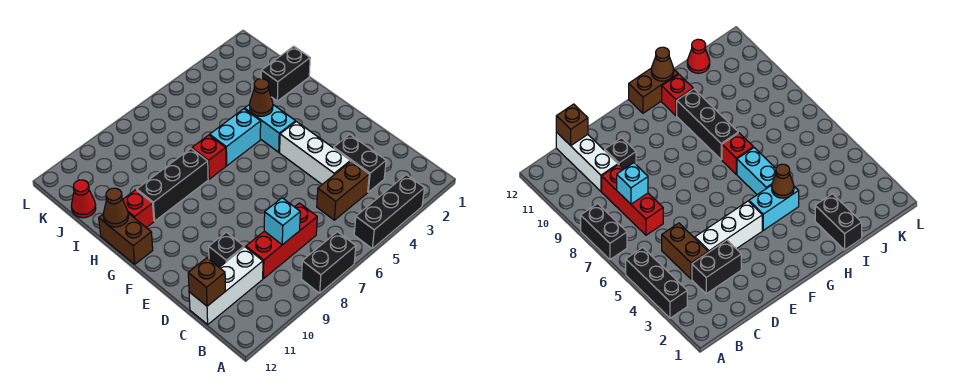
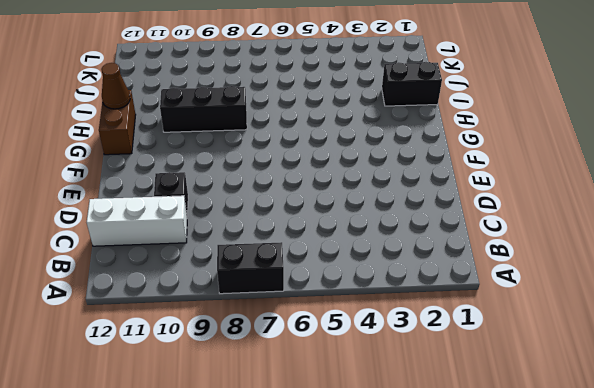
none -> black 1x3 brick [354,175,425,248]
none -> black 1x2 brick [334,134,386,192]
none -> brown 1x2 brick [317,161,369,220]

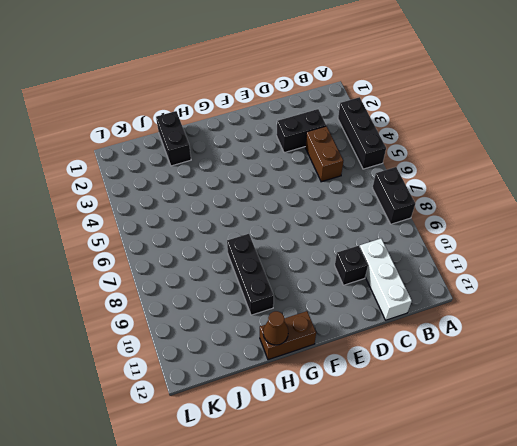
none -> red 1x3 brick [246,203,317,278]
none -> white 1x3 brick [280,122,350,184]
none -> cyan 1x2 brick [245,104,296,152]

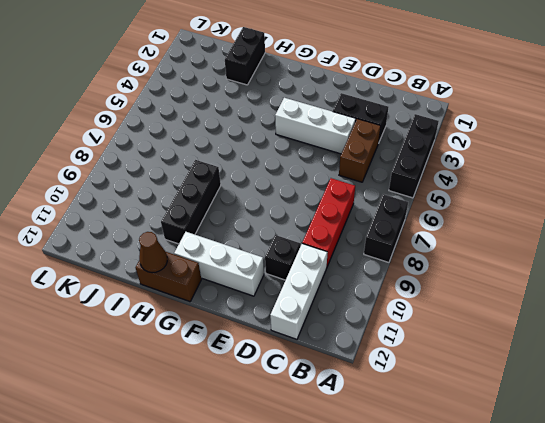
white 1x3 brick [174,232,264,296] -> none
none -> cyan 1x2 brick [245,104,296,152]
none -> cyan 1x2 brick [210,109,261,166]
none -> red 1x1 brick [192,135,226,179]

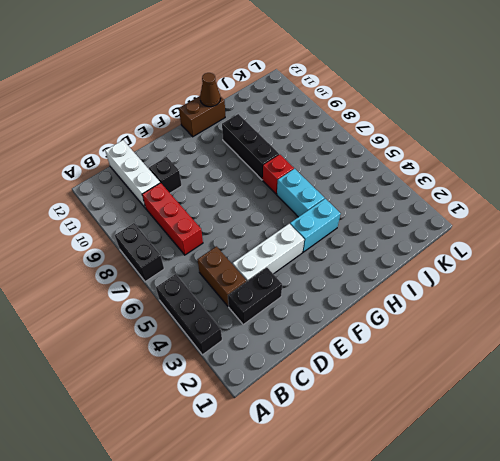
none -> red 1x1 brick [123,190,154,228]
none -> black 1x2 brick [261,46,310,101]
none -> red 1x1 cone [71,180,96,218]

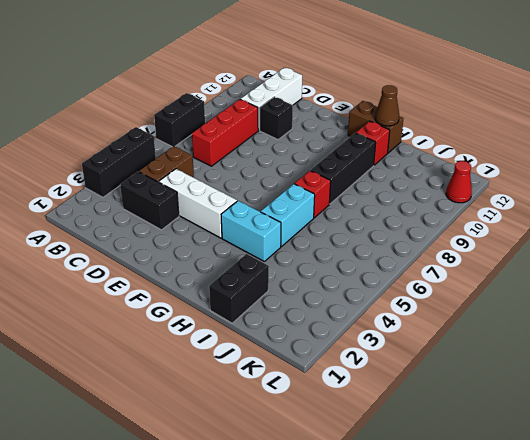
red 1x1 cone [446,161,472,203] -> red 1x1 cone moved to [71,180,96,218]
none -> cyan 1x1 brick [264,198,300,245]
none -> brown 1x1 brick [188,258,225,306]
none -> brown 1x1 cone [250,79,273,116]

